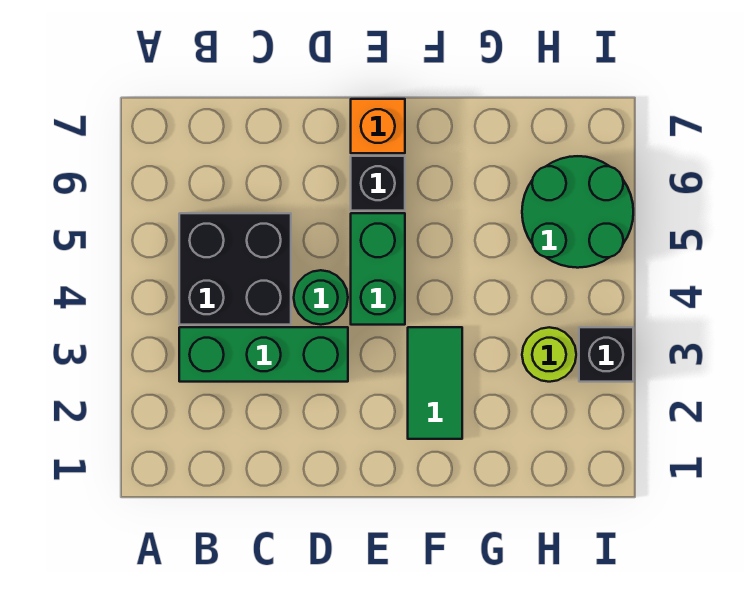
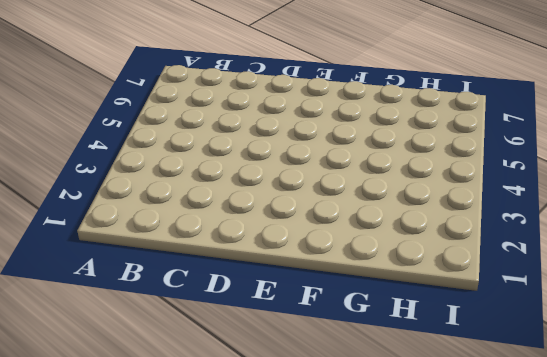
none -> green 1x3 brick [179,327,348,382]
none -> black 2x2 brick [179,213,291,325]

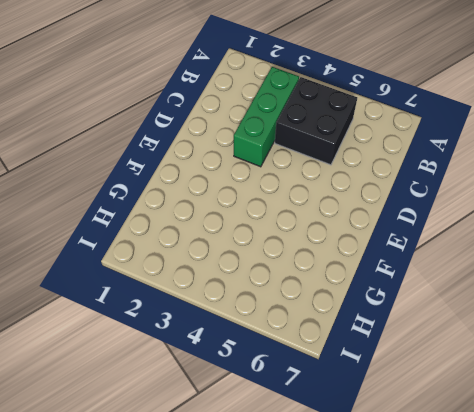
none -> green 1x1 round brick [294,270,348,325]
none -> green 1x2 brick [351,213,405,325]

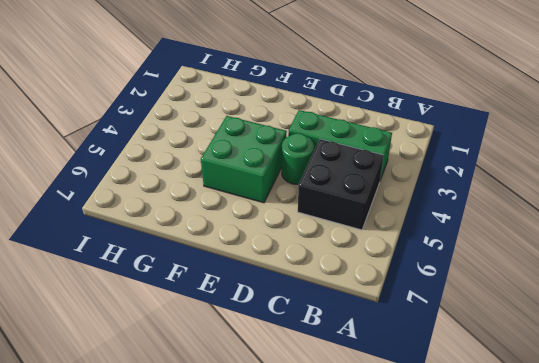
green 2x2 brick [201,116,287,203] -> green 1x2 brick [351,213,405,325]
none -> black 1x1 brick [351,156,405,211]
none -> orange 1x1 brick [351,99,405,153]

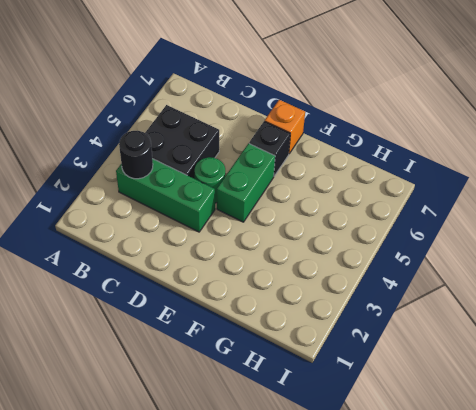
black 1x1 round brick [119,131,153,179] -> none
none -> green 1x2 tile [408,327,462,439]
none -> lime 1x1 round brick [522,327,576,382]

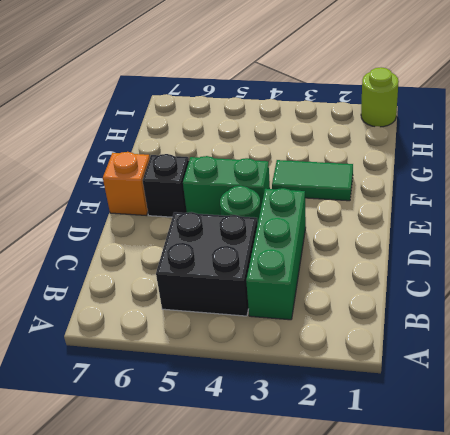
lime 1x1 round brick [361,67,399,127] -> lime 1x1 round brick moved to [522,327,576,382]
none -> green 2x2 round brick [522,156,633,268]
none -> black 1x1 brick [579,327,633,382]

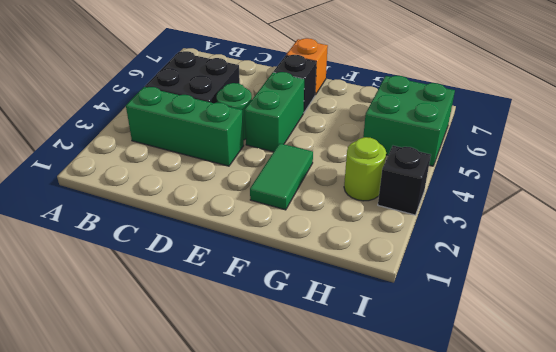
green 2x2 brick [363,76,455,166] -> green 2x2 round brick [522,156,633,268]

